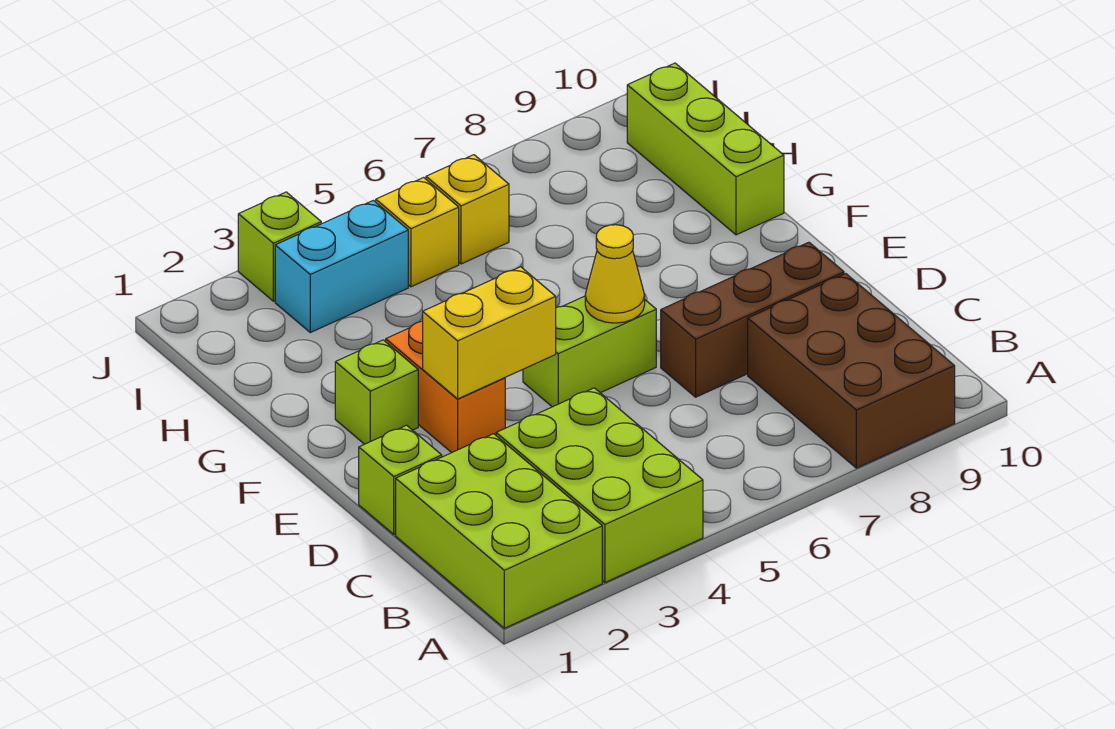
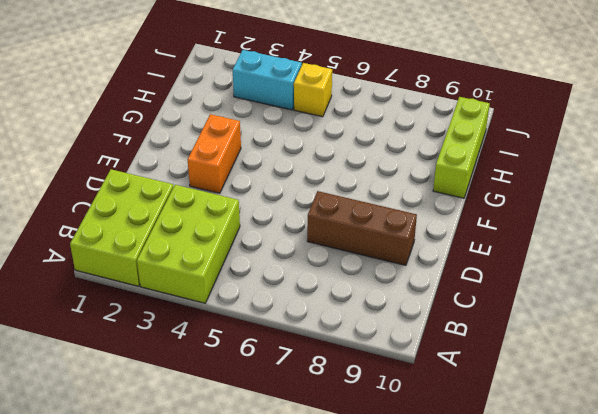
none -> brown 2x3 brick [748,274,955,468]
none -> lime 1x1 brick [359,425,442,534]
none -> lime 1x2 brick [523,296,656,407]

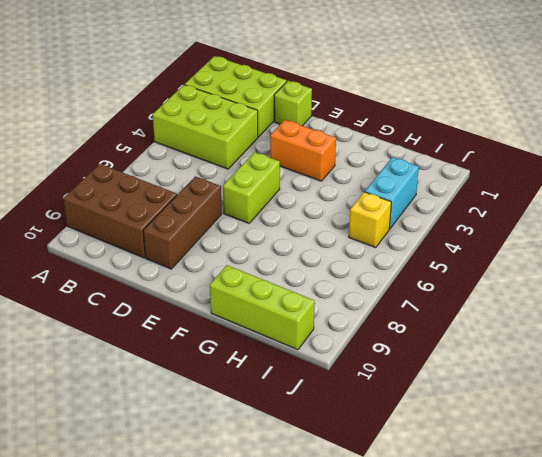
none -> lime 1x1 brick [335,340,418,444]
none -> yellow 1x1 brick [426,155,509,264]
none -> lime 1x1 brick [238,192,321,301]

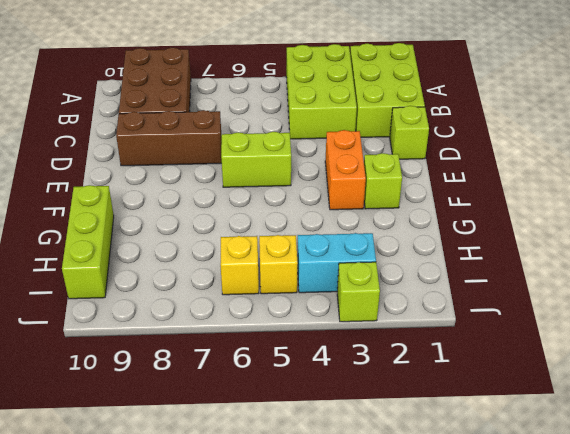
none -> yellow 1x2 brick [423,267,556,399]
none -> yellow 1x1 cone [585,225,645,323]

